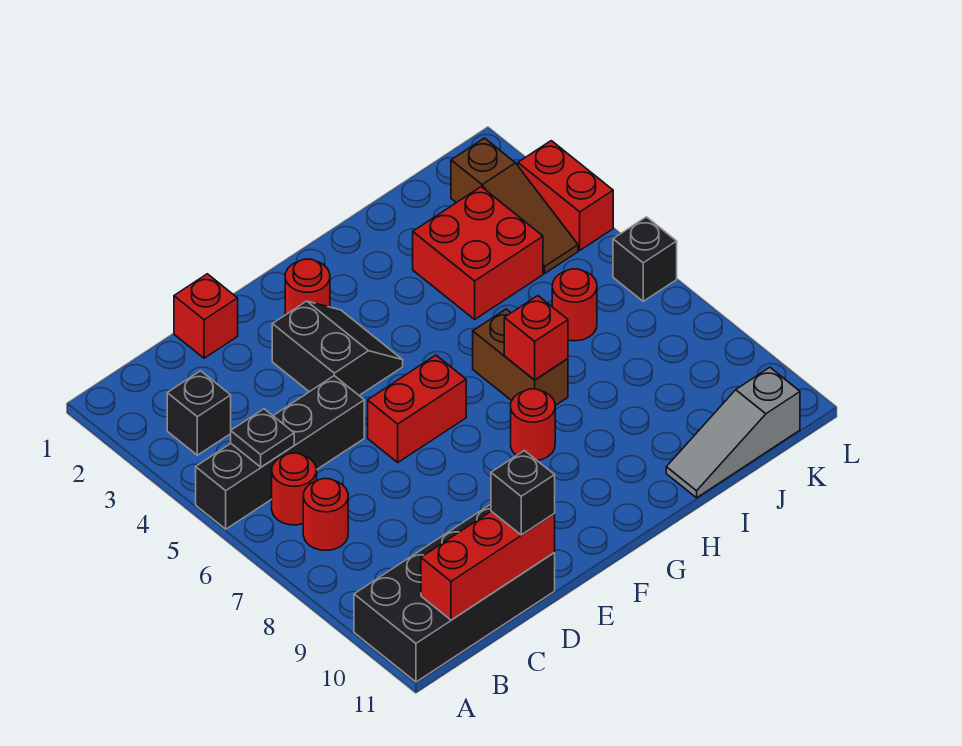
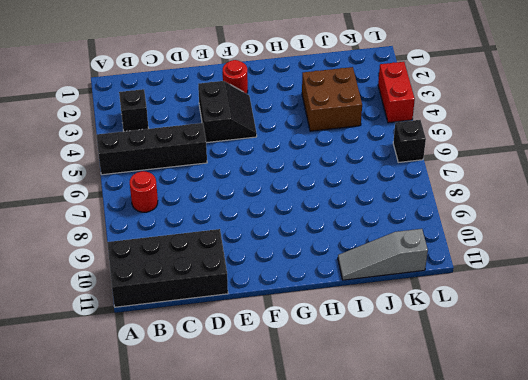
brown 2x2 brick [302,67,362,131] -> red 2x2 brick [413,187,543,319]
none -> red 1x1 round brick [272,453,317,525]
none -> red 1x1 brick [174,274,238,358]
none -> red 1x2 brick [368,355,466,462]

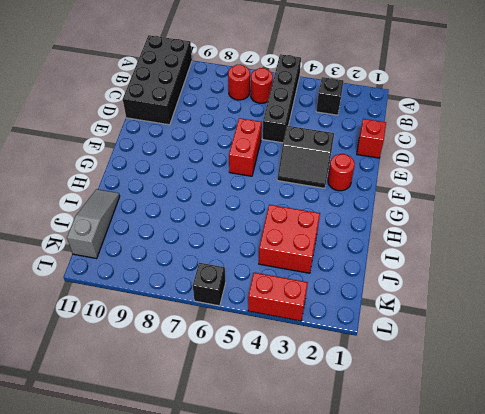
none -> red 1x1 round brick [511,389,555,460]
none -> brown 1x2 brick [473,309,568,406]
none -> red 1x1 round brick [552,269,597,341]

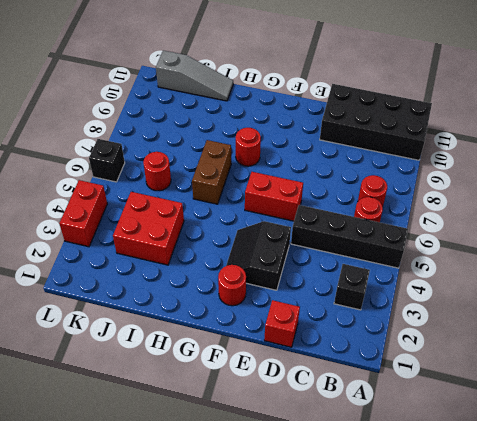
none -> brown 1x3 slope [451,138,578,273]
none -> black 1x1 plate [231,409,294,467]
none -> red 1x3 brick [421,511,555,620]

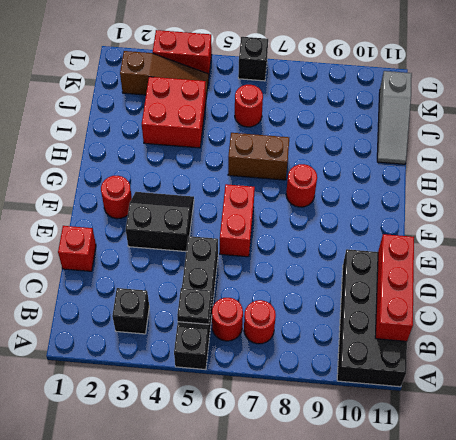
none -> red 1x1 brick [504,296,568,380]
none -> black 1x1 brick [491,451,555,535]

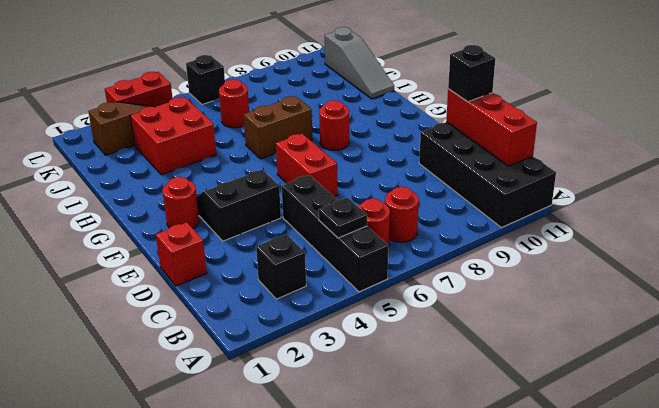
none -> red 1x1 brick [504,296,568,380]

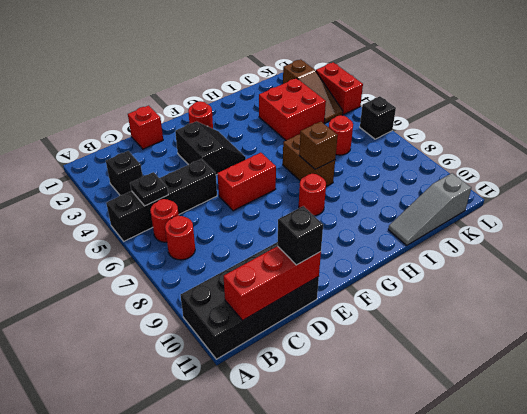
brown 1x1 brick [299,122,338,169] -> red 1x1 brick [504,296,568,380]

